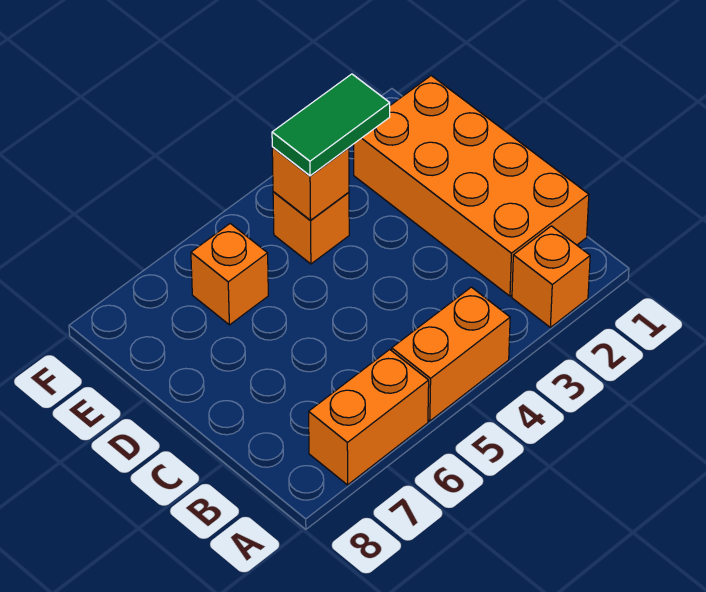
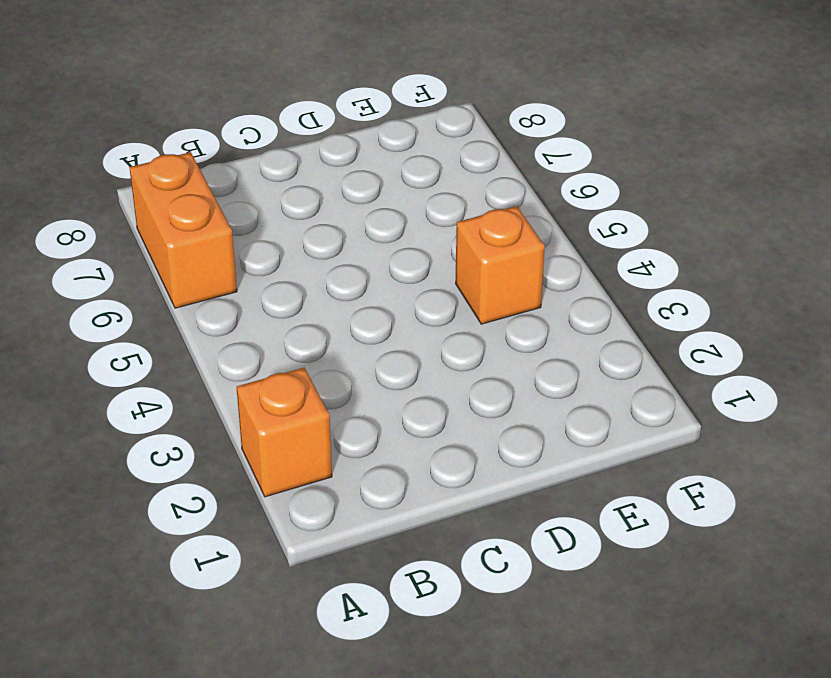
none -> orange 1x2 brick [392,287,510,421]
none -> orange 2x4 brick [354,76,589,296]

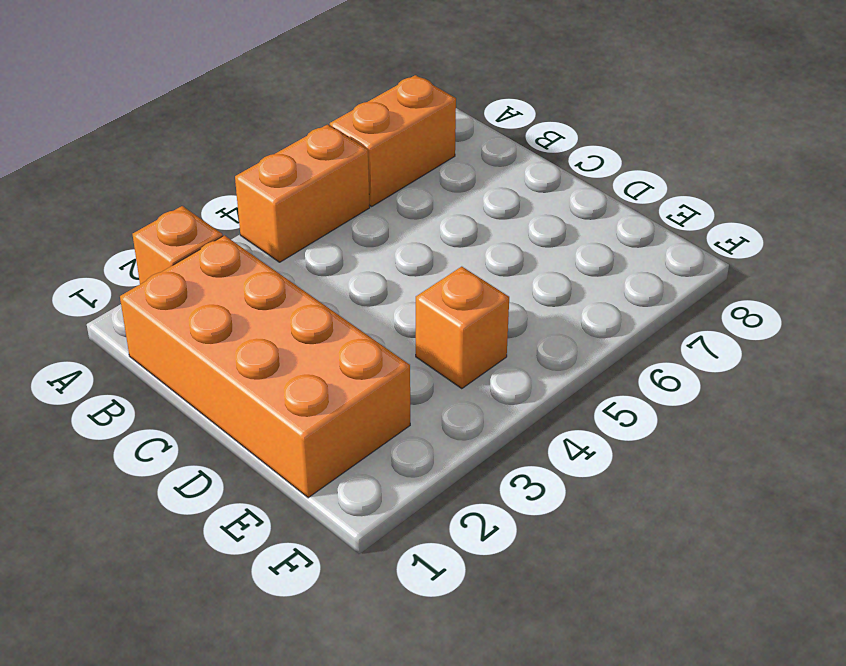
none -> orange 1x1 brick [191,224,268,325]
none -> orange 1x1 brick [272,147,349,221]

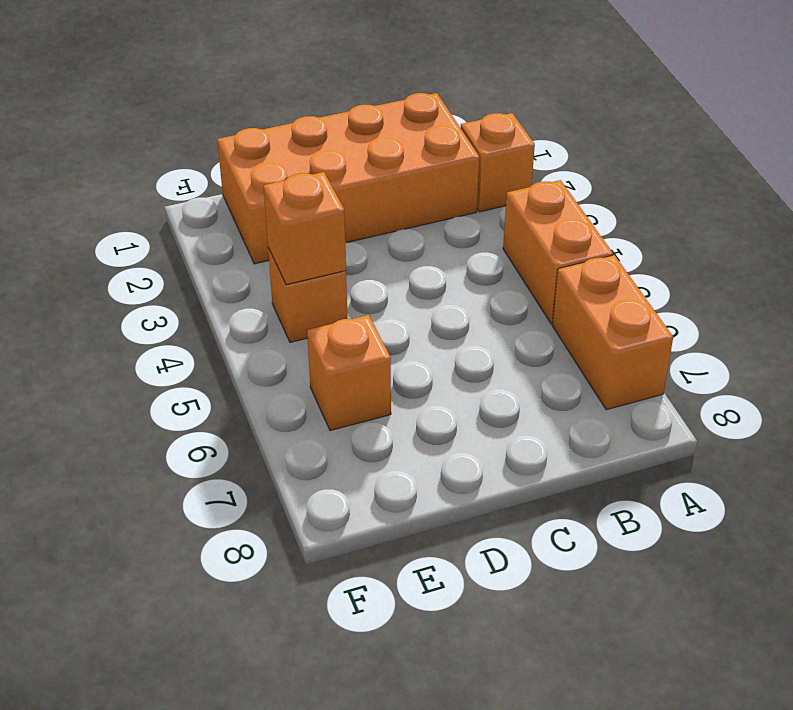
none -> green 1x2 tile [272,74,390,176]

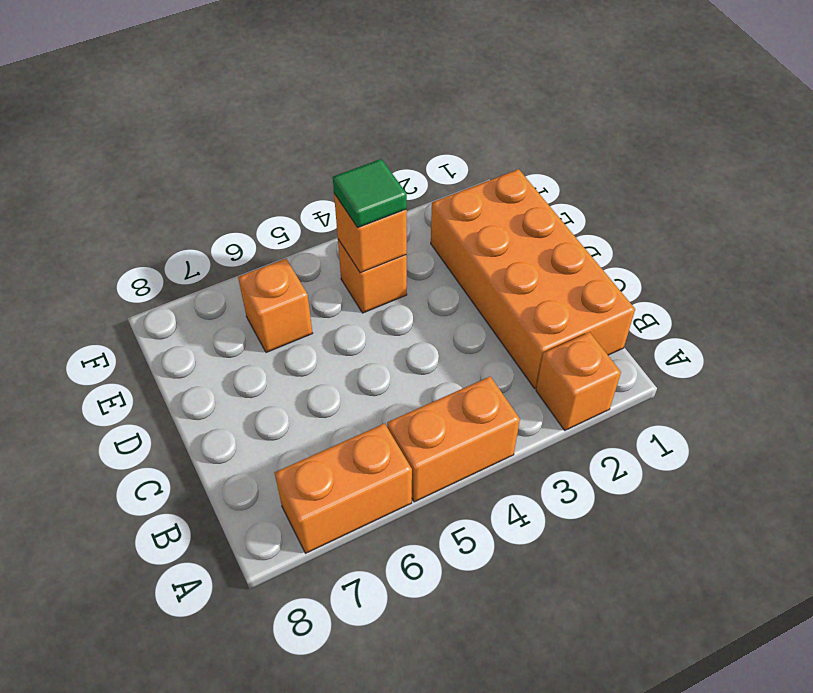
green 1x1 tile [333,159,407,228] -> green 1x2 tile [272,74,390,176]

